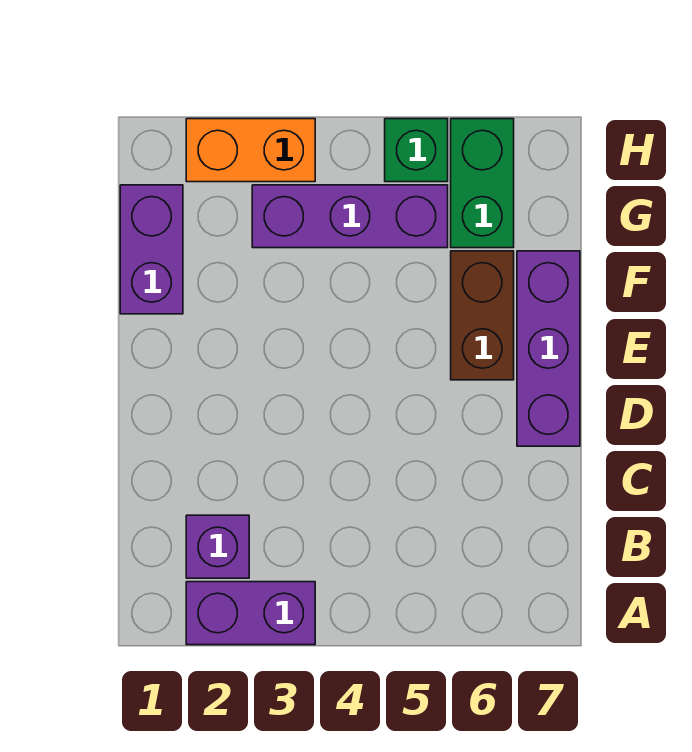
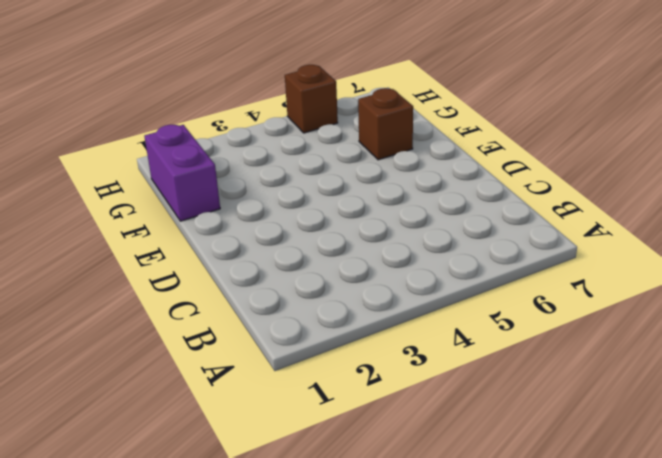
brown 1x1 brick [358,88,413,160] -> brown 1x2 brick [451,251,514,380]
brown 1x1 brick [285,65,338,133] -> green 1x1 brick [385,119,448,182]
none -> purple 1x2 brick [186,582,315,645]
none -> purple 1x1 brick [186,515,249,578]

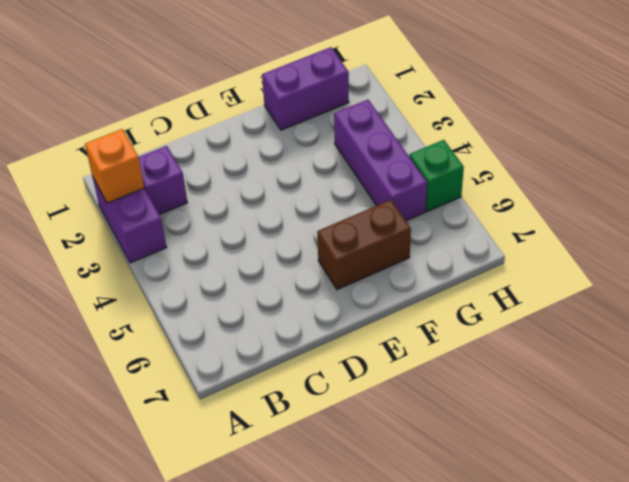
orange 1x1 brick [85,129,144,203] -> none
none -> purple 1x3 brick [517,251,580,446]
none -> green 1x2 brick [451,119,514,248]

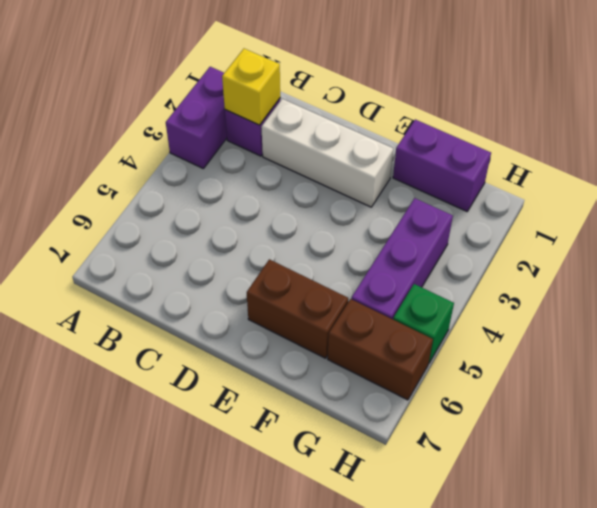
yellow 1x1 brick [222,49,280,125] -> none
white 1x3 brick [262,99,393,207] -> none
brown 1x2 brick [328,299,433,400] -> green 1x2 brick [451,119,514,248]
none -> purple 1x3 brick [517,251,580,446]
none -> orange 1x2 brick [186,119,315,182]

